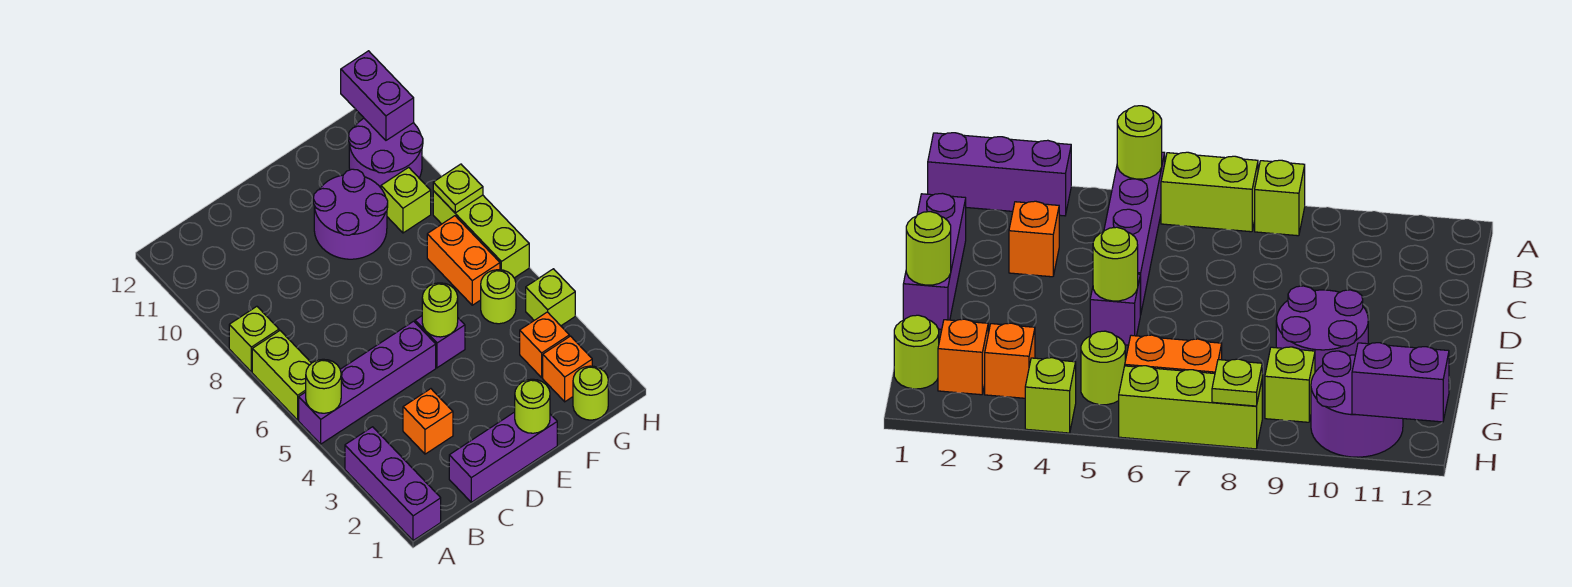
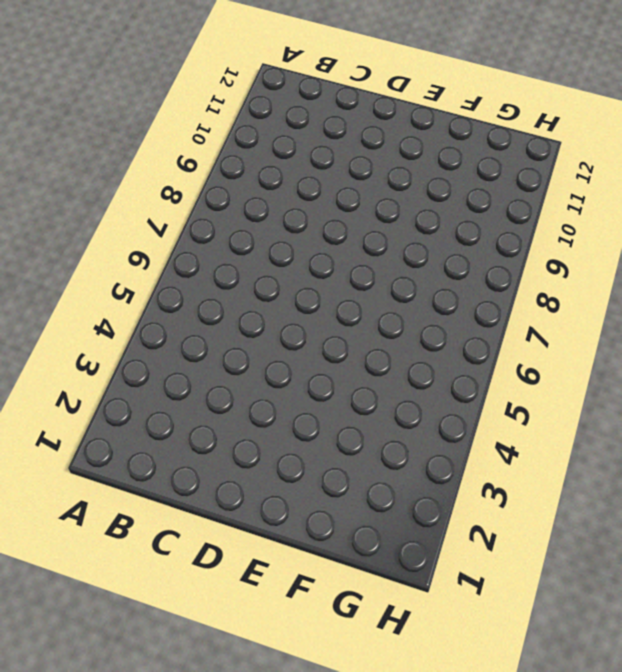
none -> purple 1x3 brick [345,427,441,541]
none -> purple 1x4 brick [299,321,436,444]
none -> lime 1x2 brick [252,331,311,420]

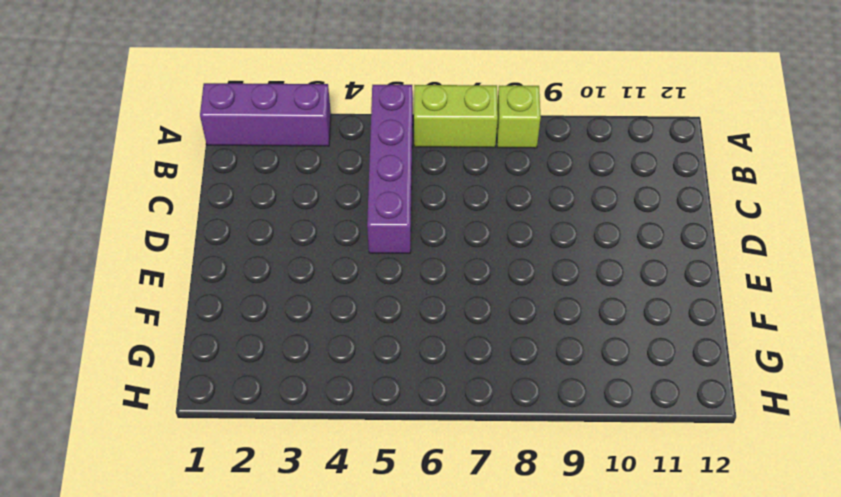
none -> purple 1x3 brick [449,412,557,502]
none -> orange 1x1 brick [403,389,453,454]
none -> purple 1x1 brick [415,316,465,368]

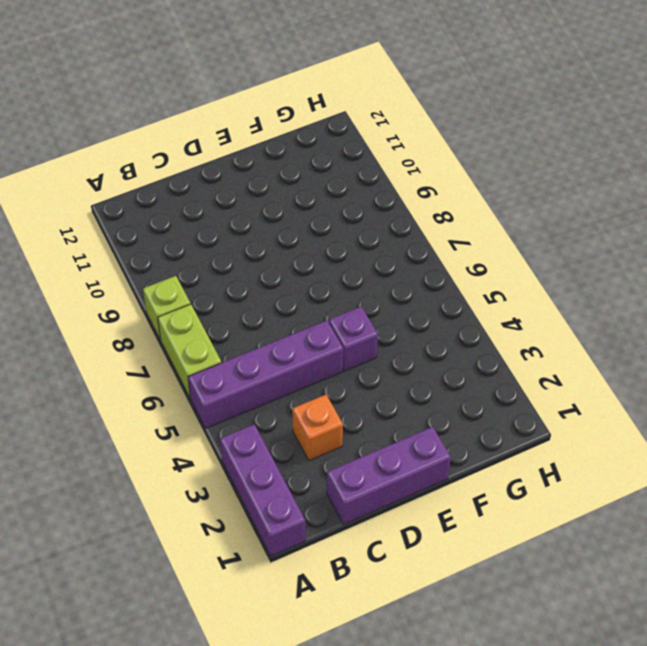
none -> purple 2x2 round brick [313,169,388,259]
none -> lime 1x1 round brick [573,366,608,420]
none -> orange 1x1 brick [543,336,592,402]

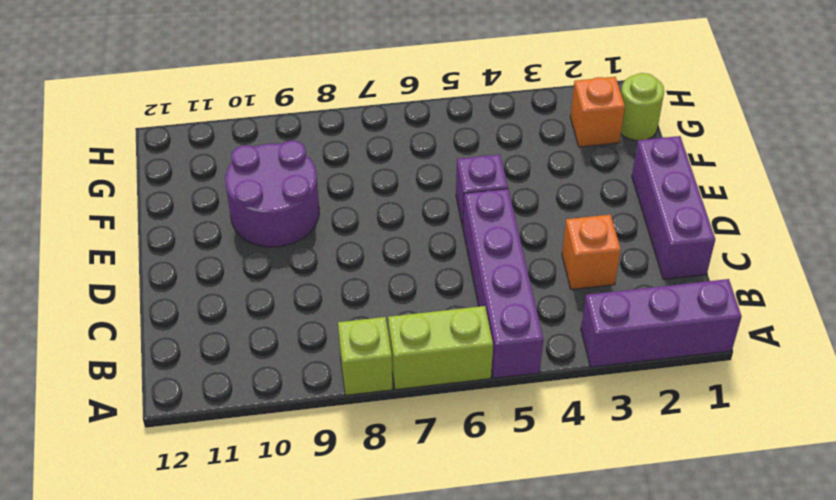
none -> orange 1x1 brick [520,312,569,377]
none -> lime 1x1 round brick [481,270,516,324]
none -> orange 1x2 brick [427,216,500,305]

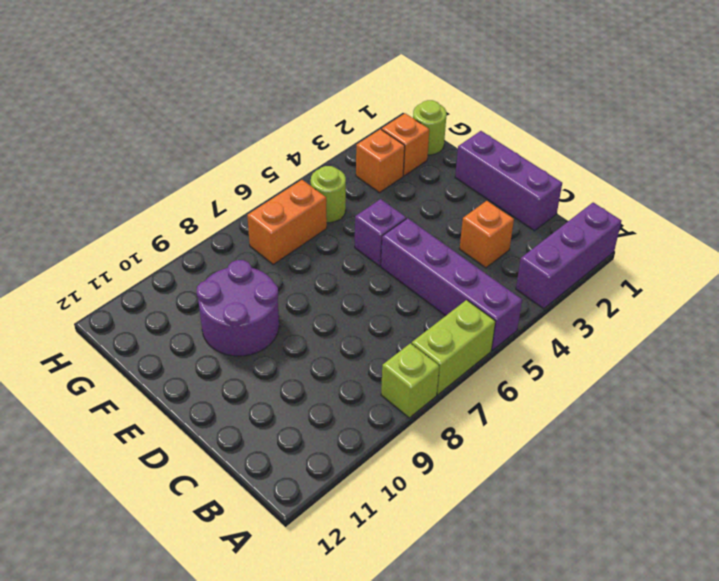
none -> lime 1x1 brick [381,167,431,233]
none -> purple 2x2 round brick [349,118,423,188]
none -> lime 1x1 brick [526,269,575,326]

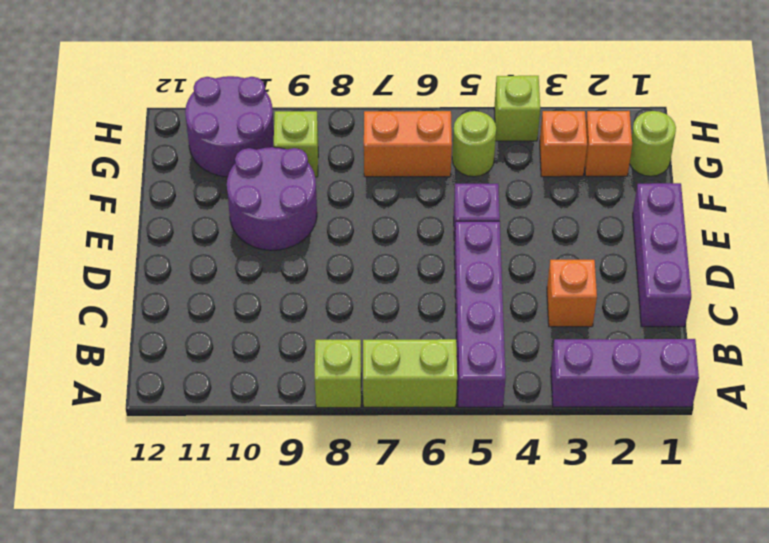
none -> lime 1x3 brick [433,191,529,278]
none -> lime 1x1 round brick [306,359,341,413]
none -> lime 1x1 round brick [515,379,550,433]

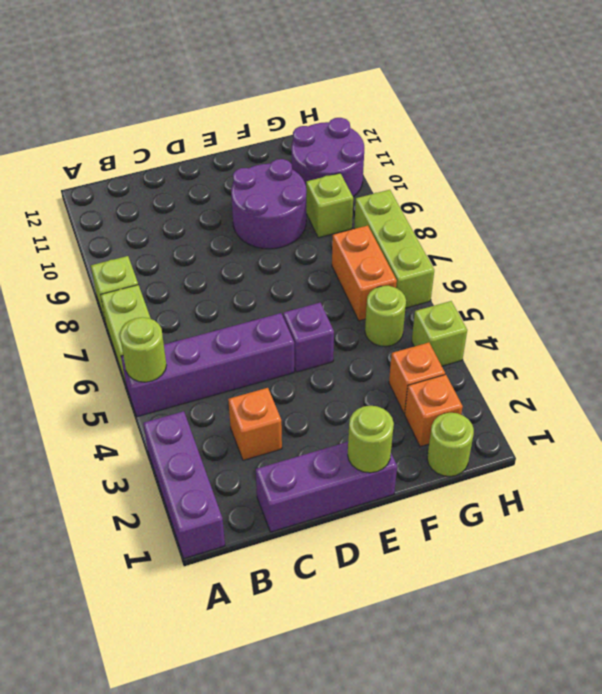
none -> lime 1x1 round brick [422,283,458,337]
none -> lime 1x1 plate [433,164,483,213]
none -> purple 1x2 brick [341,51,414,140]

